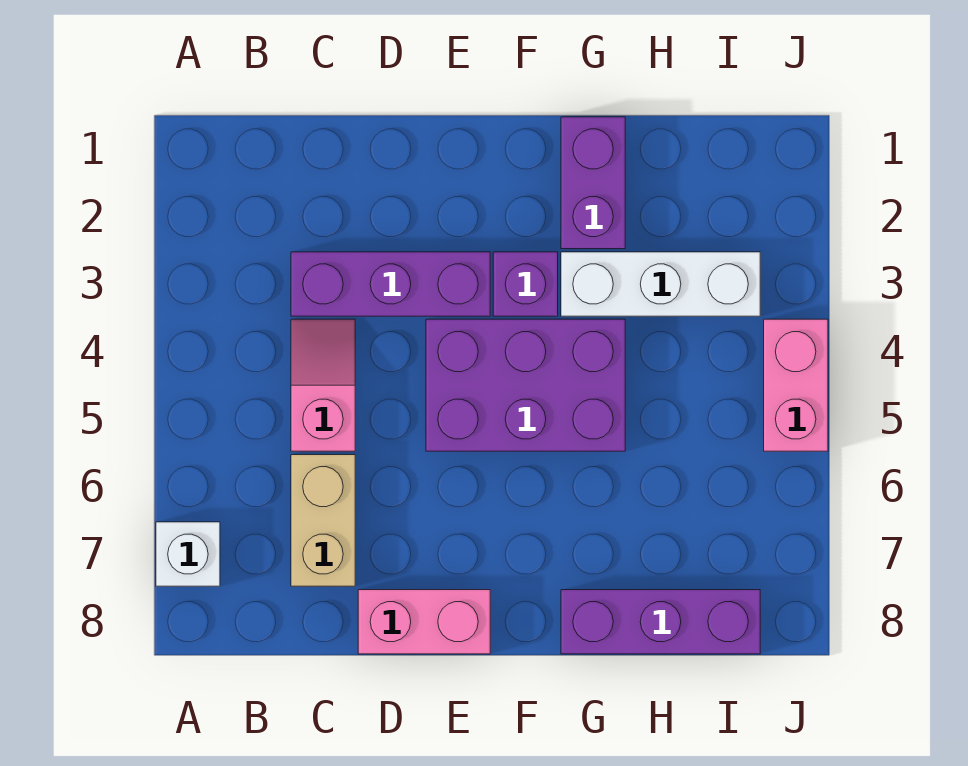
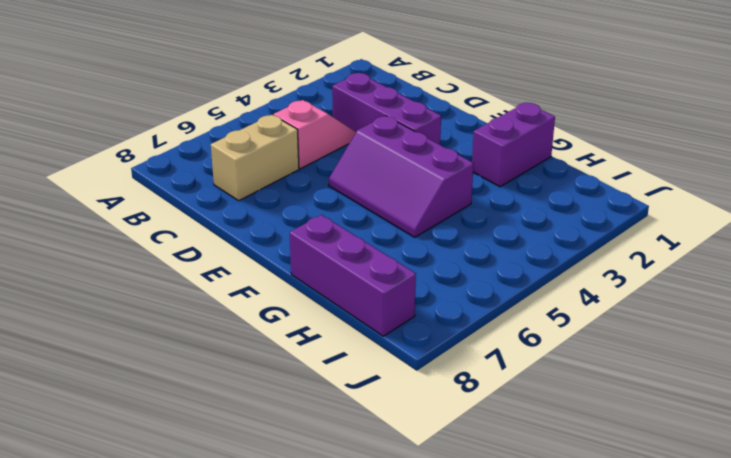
purple 2x3 slope [329,116,474,237] -> purple 2x3 brick [426,319,625,451]
none -> white 1x1 brick [156,522,220,586]
none -> pink 1x2 brick [358,590,490,654]

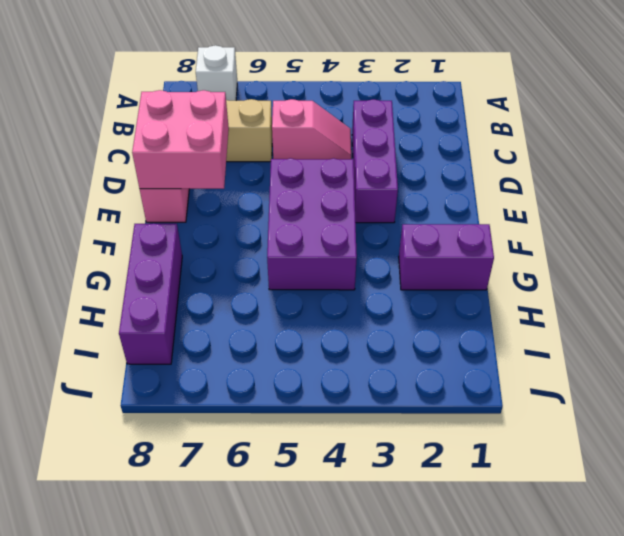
pink 2x2 brick [132,90,229,189] -> none
none -> purple 1x1 brick [493,252,558,316]
none -> white 1x3 brick [561,252,760,316]

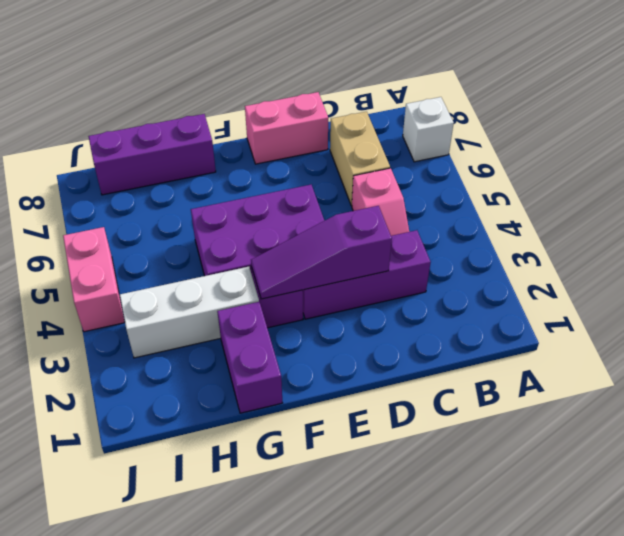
purple 1x3 slope [251,206,392,299] -> none

